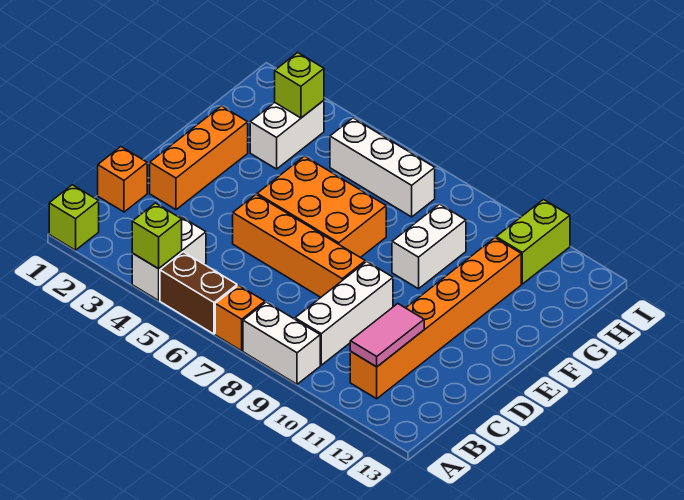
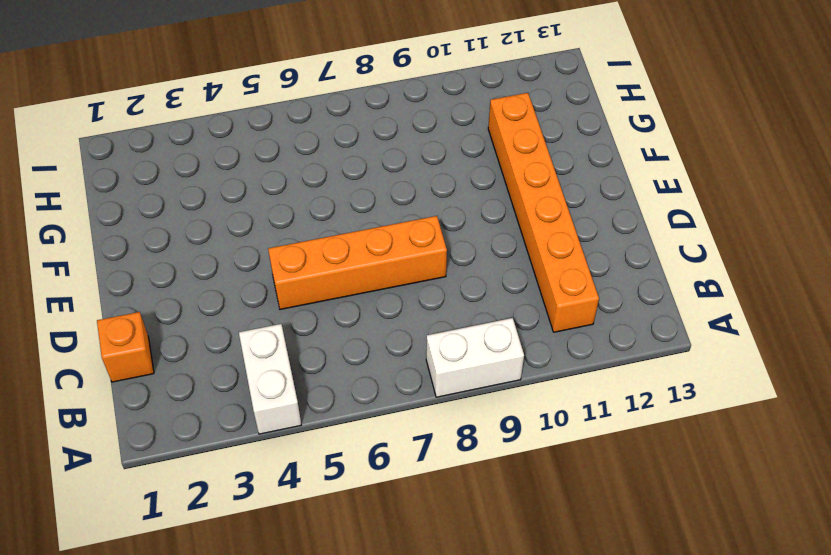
none -> lime 1x1 brick [49,185,99,250]
none -> brown 1x2 brick [160,252,237,334]
none -> orange 1x1 brick [215,285,265,351]

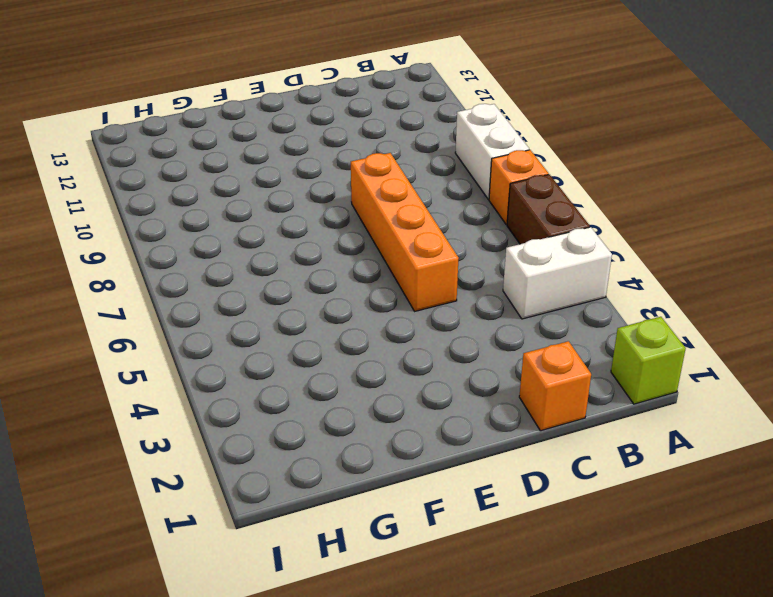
none -> white 1x3 brick [295,261,393,365]
none -> orange 1x6 brick [350,238,521,399]
none -> orange 1x3 brick [150,106,248,210]

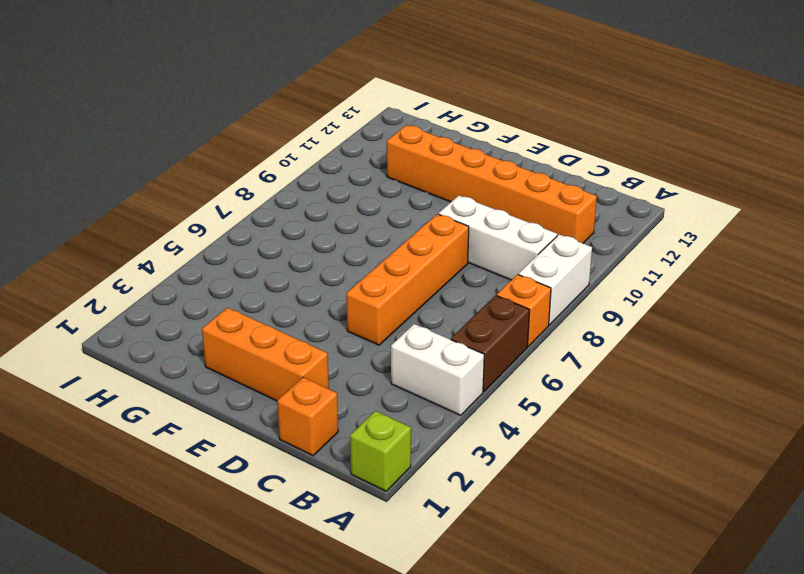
none -> orange 2x3 brick [257,156,386,258]
none -> white 1x2 brick [392,204,466,289]
none -> white 1x2 brick [250,100,324,169]

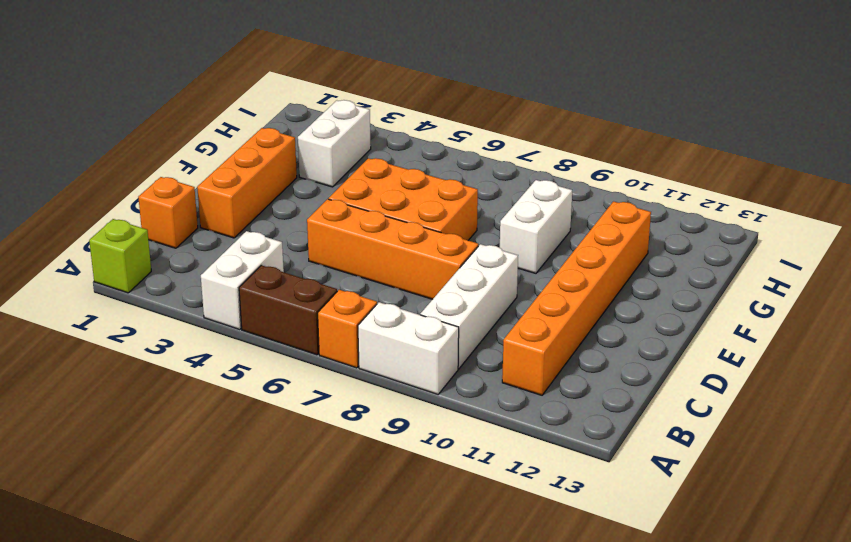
none -> white 1x3 brick [330,118,435,217]
none -> lime 1x2 brick [496,200,570,284]
none -> lime 1x1 brick [132,203,182,269]

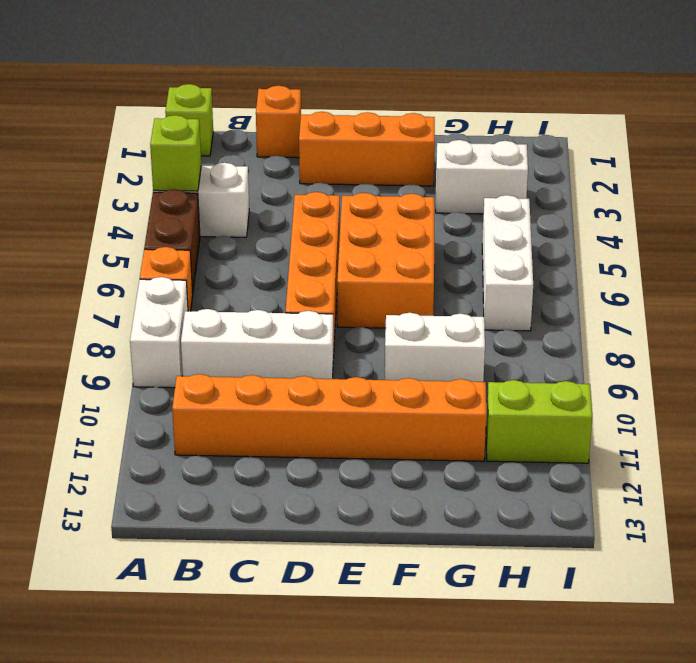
none -> pink 1x2 tile [350,304,424,367]
none -> lime 1x1 brick [275,52,324,118]

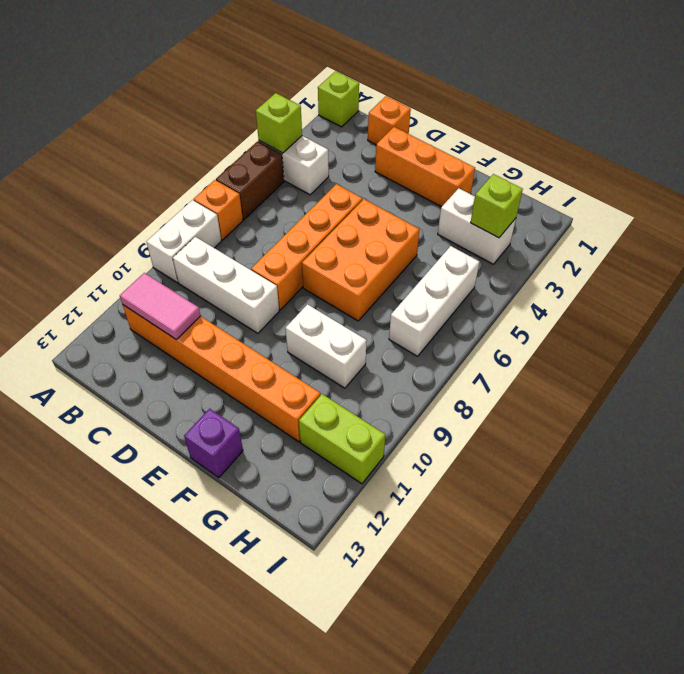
purple 1x1 brick [184,409,243,478] -> none

